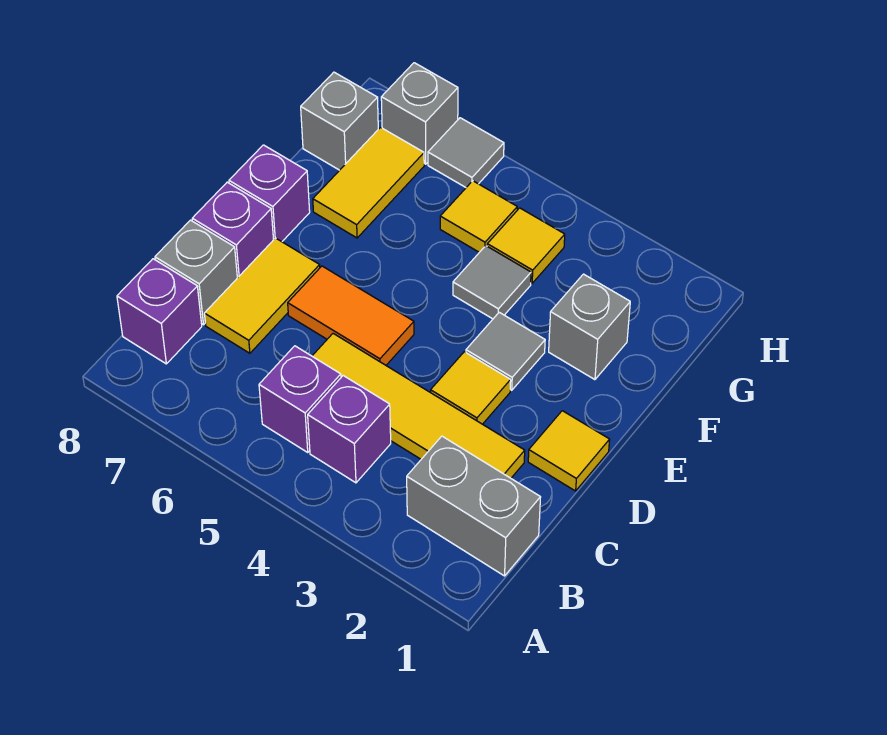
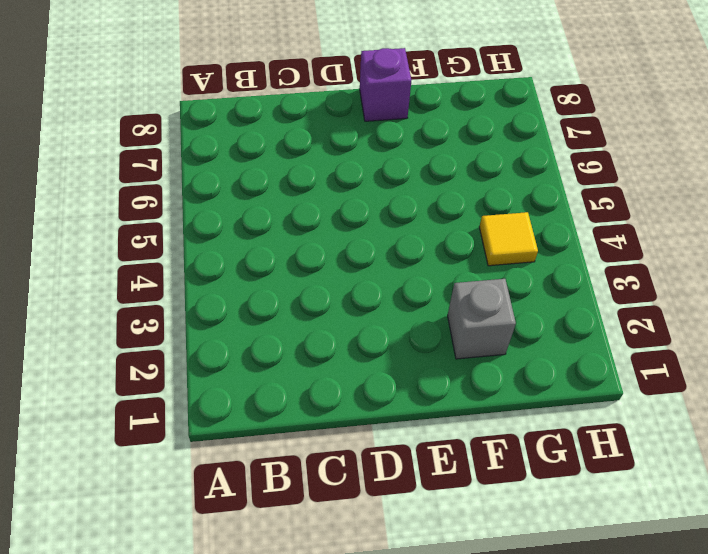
none -> grey 1x2 brick [407,436,541,576]
none -> purple 1x1 brick [308,376,391,483]
none -> purple 1x1 brick [259,346,341,452]

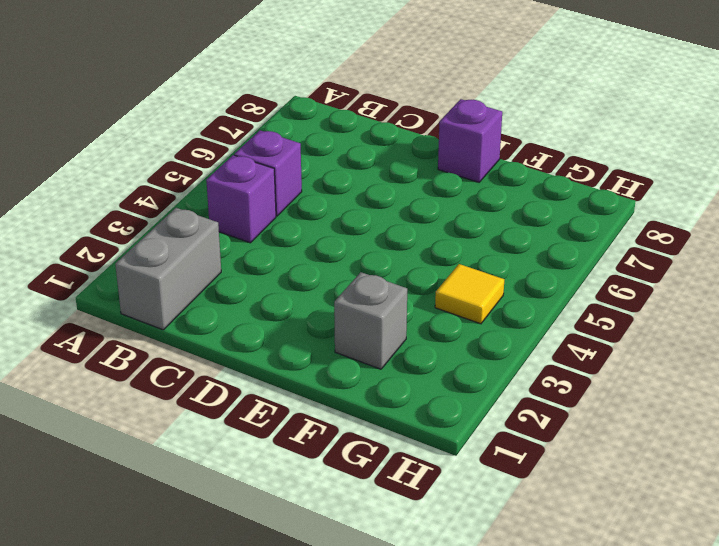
none -> purple 1x1 brick [117,259,202,364]
none -> yellow 1x4 tile [312,334,525,478]
none -> yellow 1x2 tile [204,238,320,353]

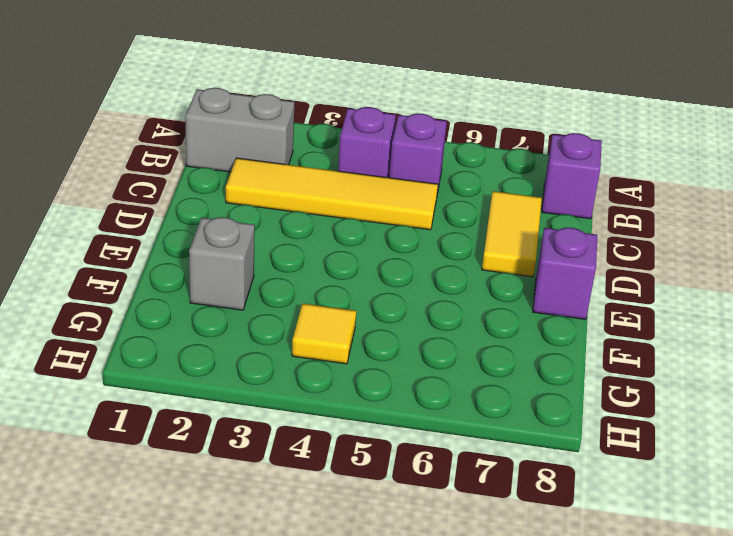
none -> grey 1x1 brick [155,220,237,325]
none -> yellow 1x1 tile [528,411,610,491]
none -> yellow 1x1 tile [431,352,511,424]

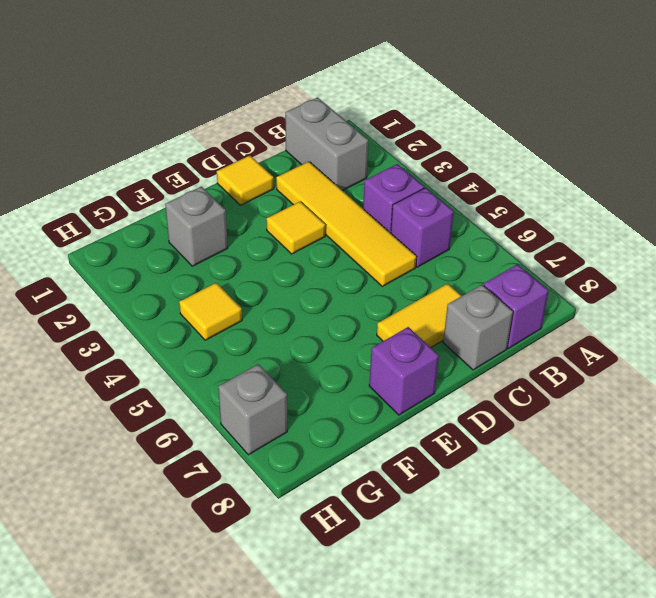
none -> orange 1x2 tile [288,266,414,365]
none -> purple 1x1 brick [192,182,274,278]
none -> grey 1x1 tile [466,312,545,390]

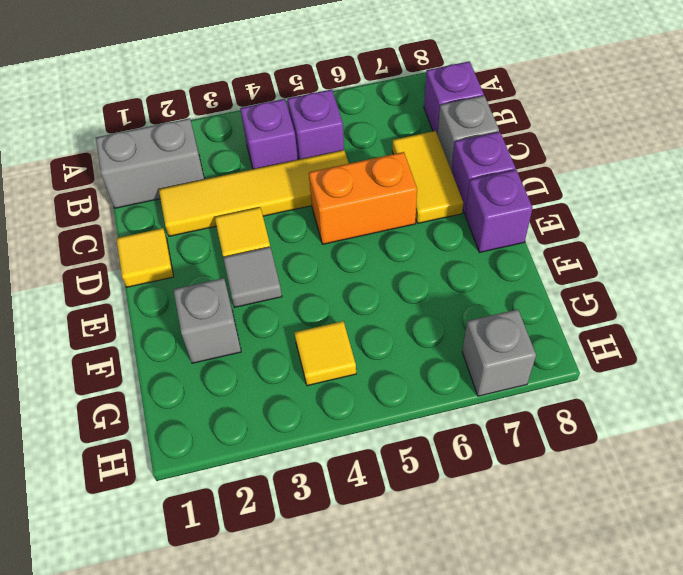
orange 1x2 brick [309,152,417,244] -> orange 1x2 tile [288,266,414,365]
none -> grey 1x1 tile [453,246,531,319]
none -> yellow 1x2 tile [313,127,424,238]
none -> yellow 1x1 tile [440,181,517,252]

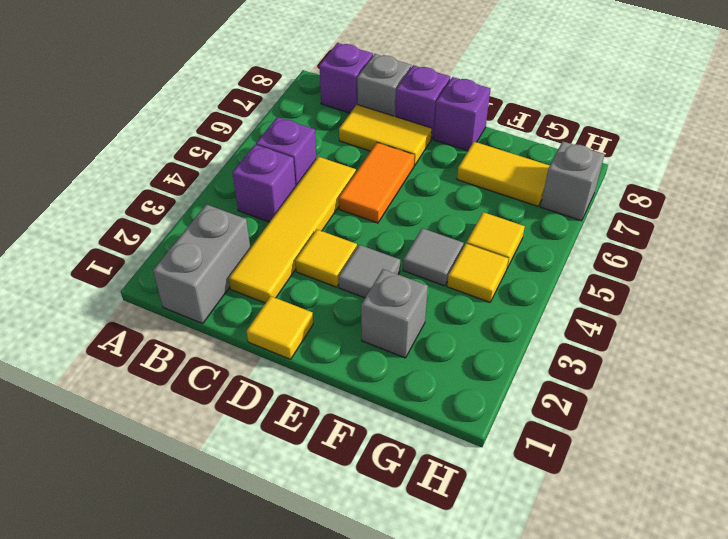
none -> grey 1x1 brick [301,72,378,170]
none -> grey 1x1 tile [428,118,504,187]

